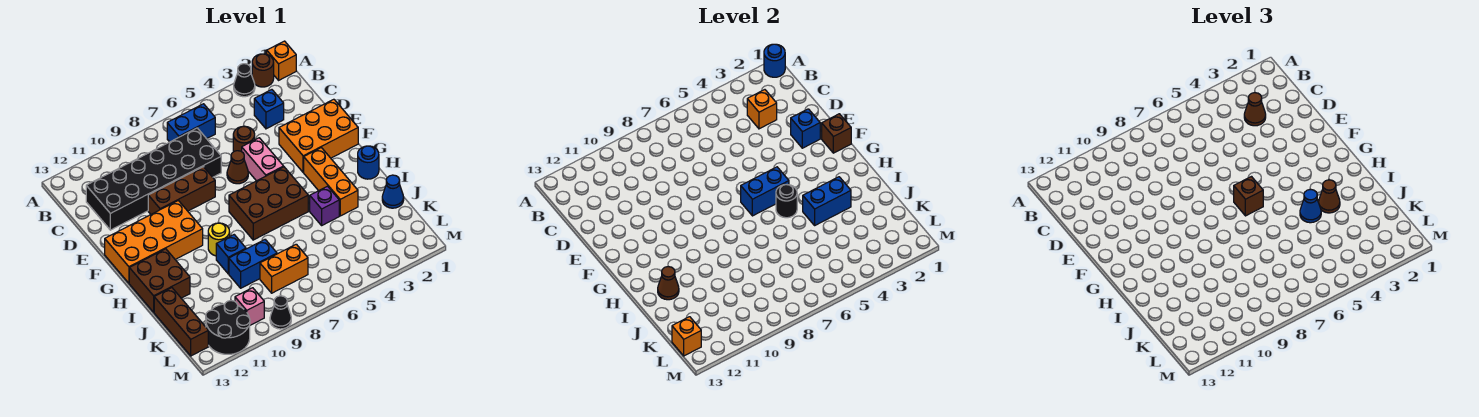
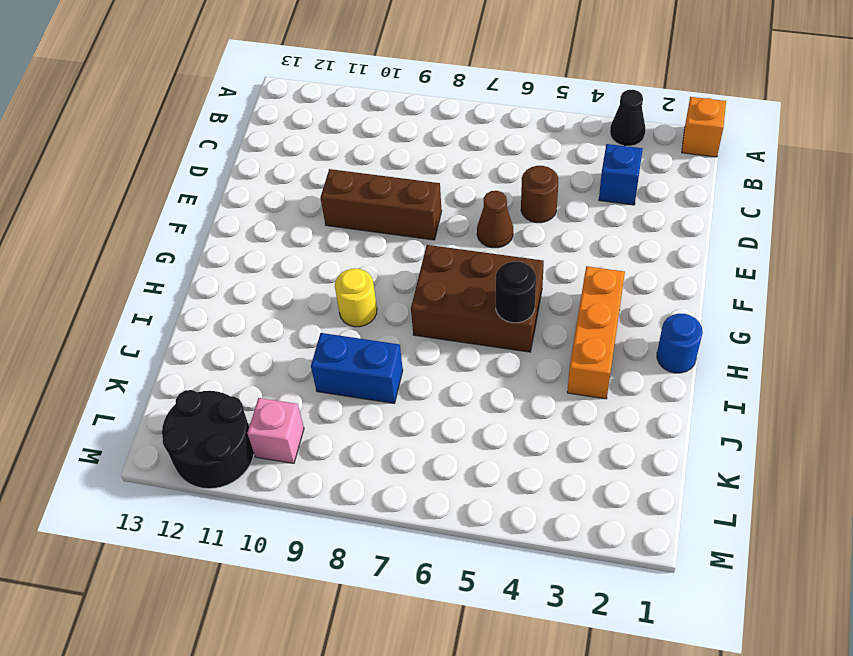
none -> brown 1x1 round brick [252,54,274,87]
none -> blue 1x2 brick [167,104,215,142]
none -> black 2x6 brick [86,128,221,230]
none -> orange 2x3 brick [279,99,358,172]

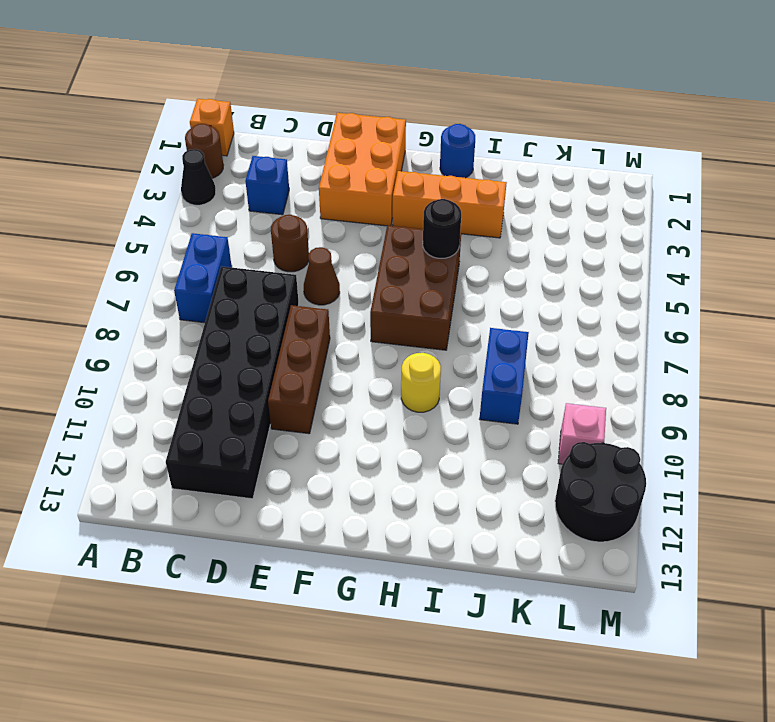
none -> pink 1x2 brick [242,138,284,181]
none -> orange 2x4 brick [105,201,203,283]
none -> brown 2x2 brick [129,249,190,312]
none -> purple 1x1 brick [310,186,339,225]

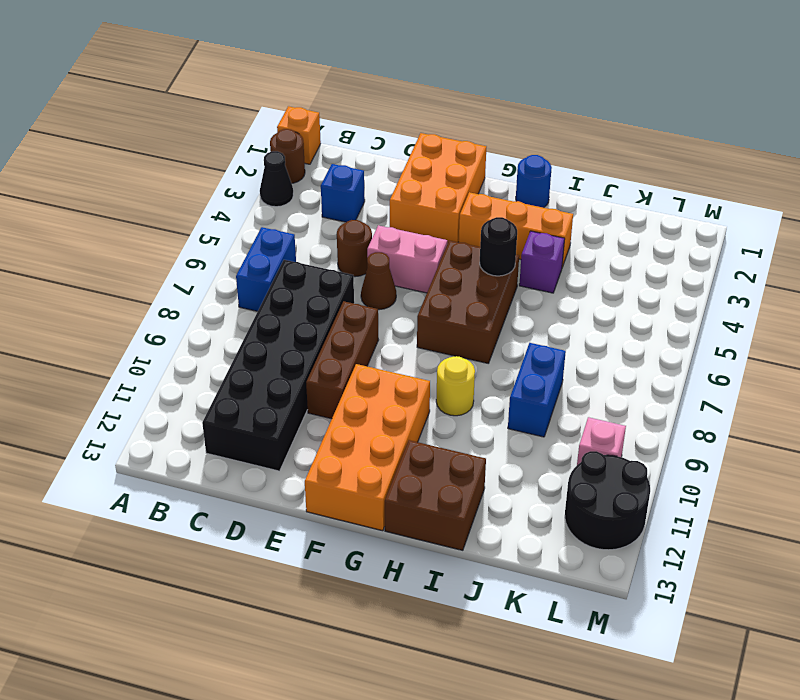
none -> blue 1x1 brick [216,235,246,274]
none -> blue 1x1 cone [382,175,404,208]
none -> brown 1x3 brick [154,288,208,356]
none -> orange 1x2 brick [260,244,308,293]

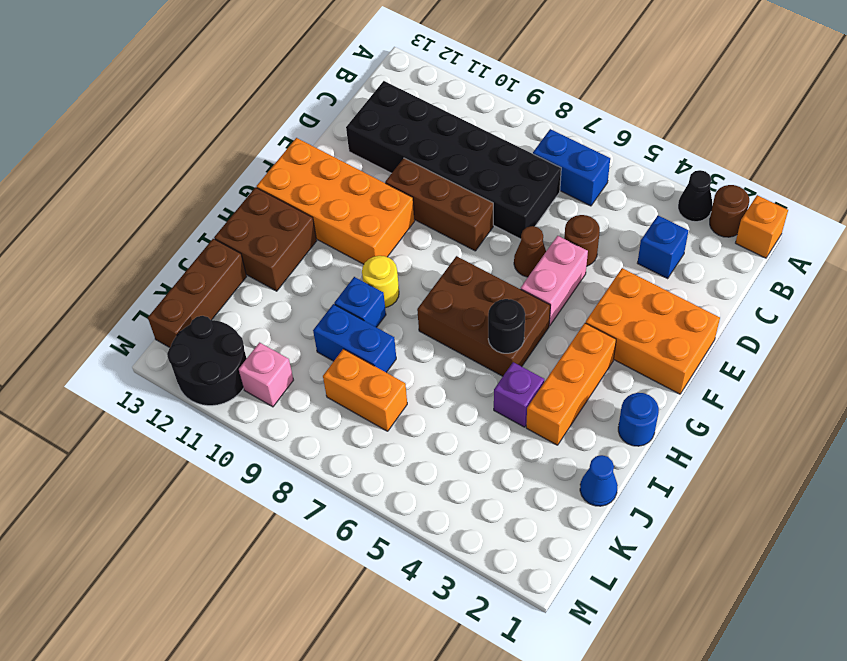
none -> black 1x1 cone [270,296,291,329]
none -> blue 1x1 round brick [764,44,785,77]
none -> orange 1x1 brick [747,90,777,129]
none -> blue 1x1 brick [791,109,820,148]

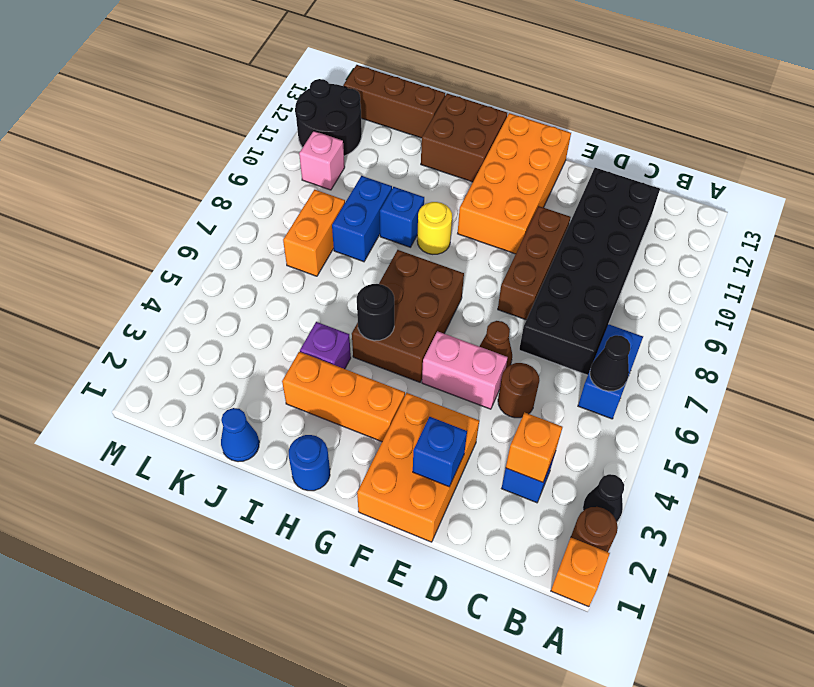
black 1x1 cone [590,335,630,391] -> black 1x1 cone moved to [270,296,291,329]
none -> blue 1x1 round brick [764,44,785,77]
none -> brown 1x1 brick [822,114,851,153]
none -> blue 1x2 brick [741,167,789,216]
none -> blue 1x2 brick [803,177,851,225]

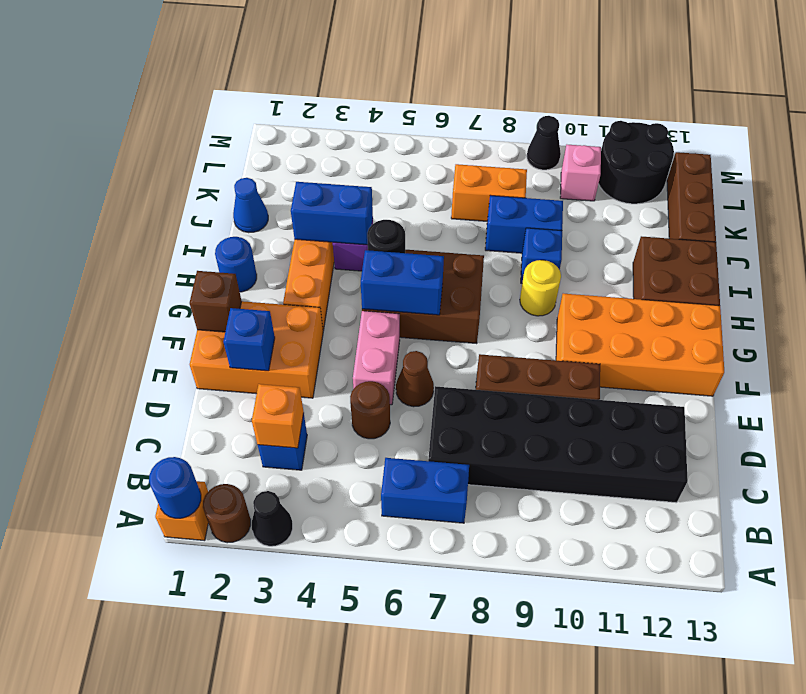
none -> brown 1x1 cone [658,267,679,300]
none -> orange 1x1 brick [672,317,701,356]
none -> brown 1x1 cone [1244,93,1266,126]
none -> brown 1x1 brick [1234,177,1263,216]

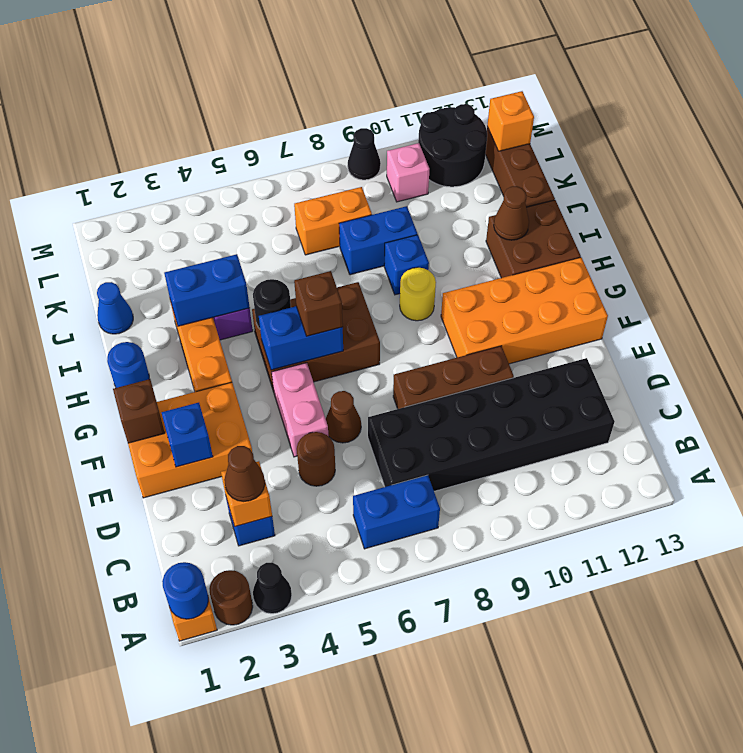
none -> brown 1x1 cone [1319,180,1340,213]
none -> blue 1x1 cone [1300,190,1321,223]

